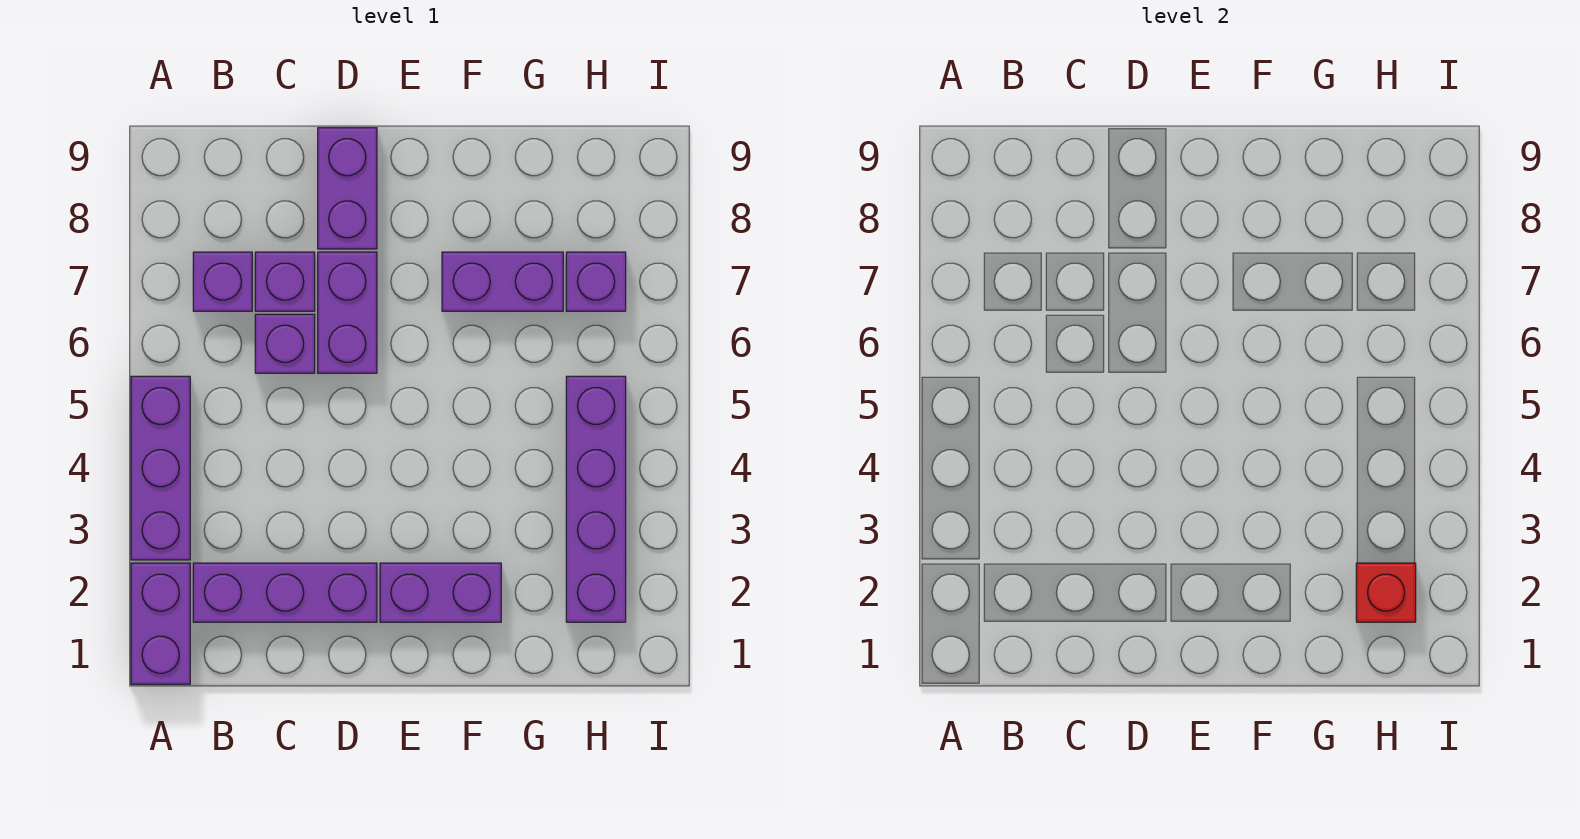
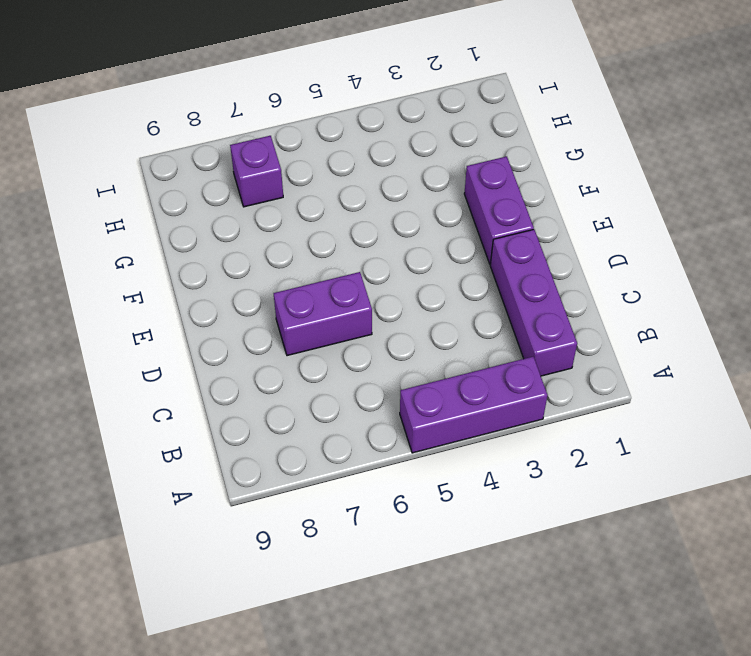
none -> purple 1x2 brick [131,563,190,684]
none -> purple 1x1 brick [193,252,252,311]
none -> purple 1x1 brick [255,314,315,373]

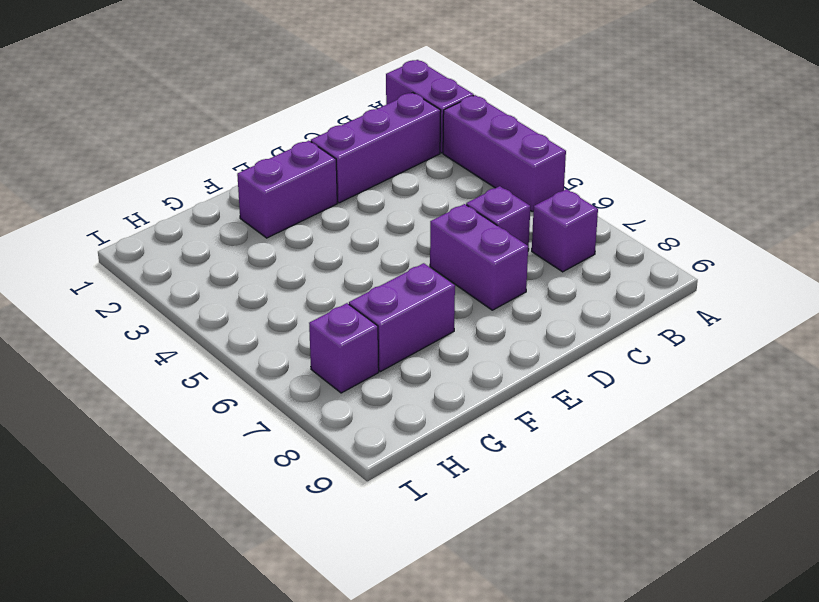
none -> purple 1x1 brick [255,252,315,311]
none -> purple 1x2 brick [318,128,377,249]
none -> purple 1x4 brick [566,376,626,622]

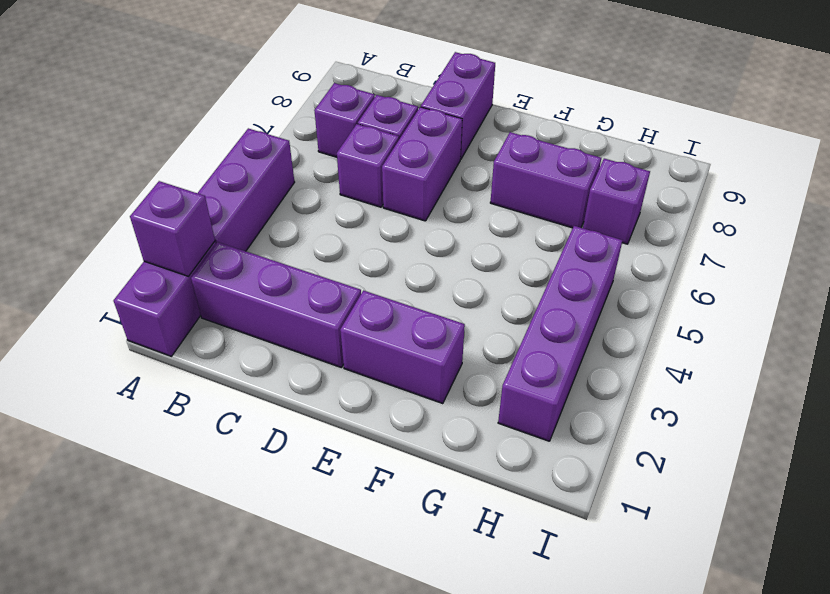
purple 1x1 brick [130,181,215,276] -> none
none -> red 1x1 brick [1356,563,1416,622]

